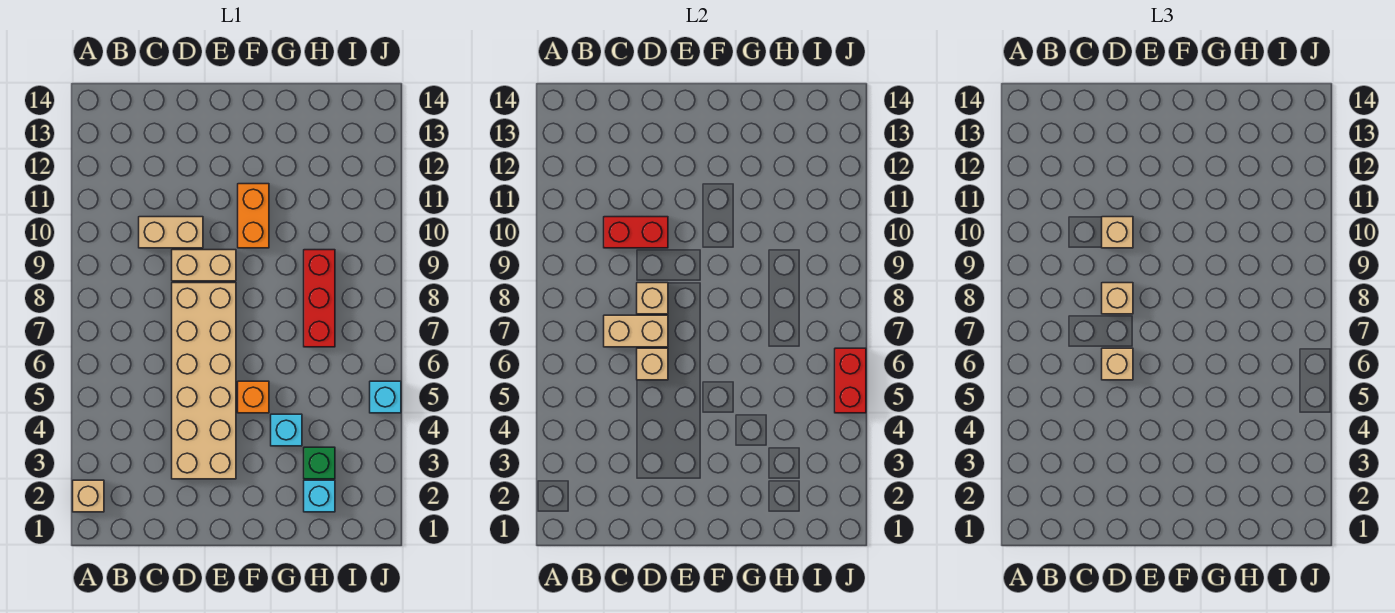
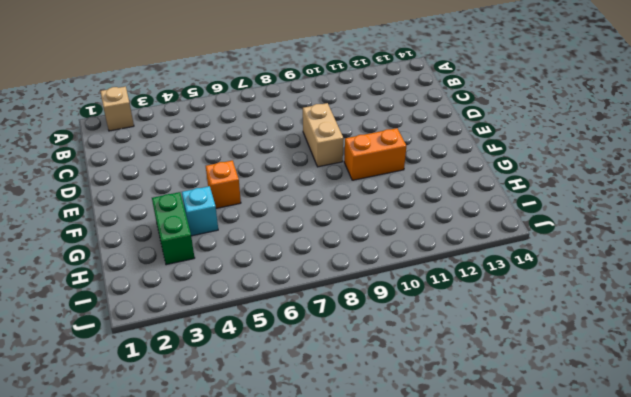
green 1x2 brick [152,192,195,265] -> green 1x1 brick [304,447,335,479]
none -> tan 1x2 brick [139,217,203,248]
none -> tan 2x6 brick [172,283,236,479]
none -> cyan 1x1 brick [304,480,335,512]

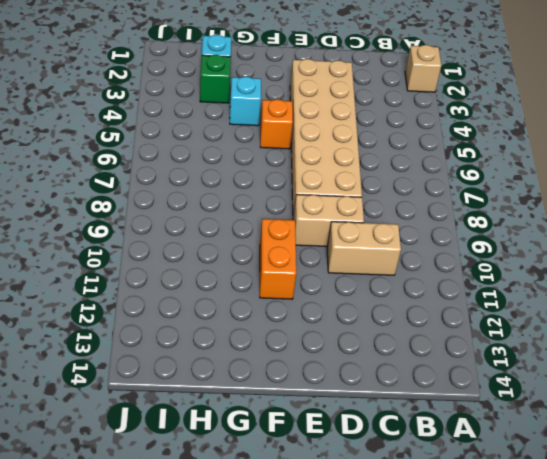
none -> red 1x3 brick [304,250,335,347]
none -> cyan 1x1 brick [370,381,401,413]
none -> tan 1x2 brick [604,315,668,347]

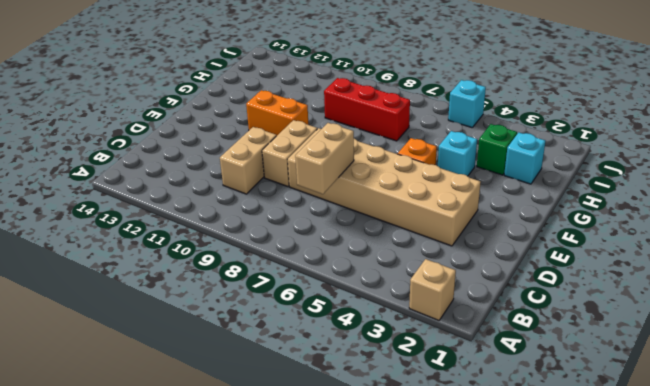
none -> red 1x2 brick [604,217,668,248]
none -> tan 1x1 brick [637,348,668,380]
none -> tan 1x1 brick [637,283,668,314]

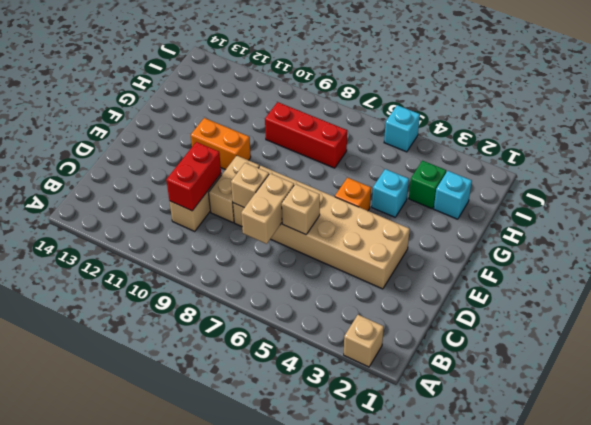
none -> red 1x2 brick [835,348,866,413]
none -> tan 1x1 brick [1102,348,1133,380]
none -> tan 1x1 brick [1102,283,1133,314]

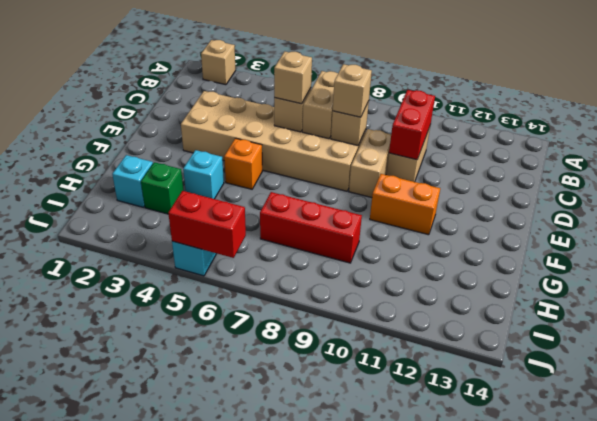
none -> tan 1x1 brick [1102,217,1133,248]

